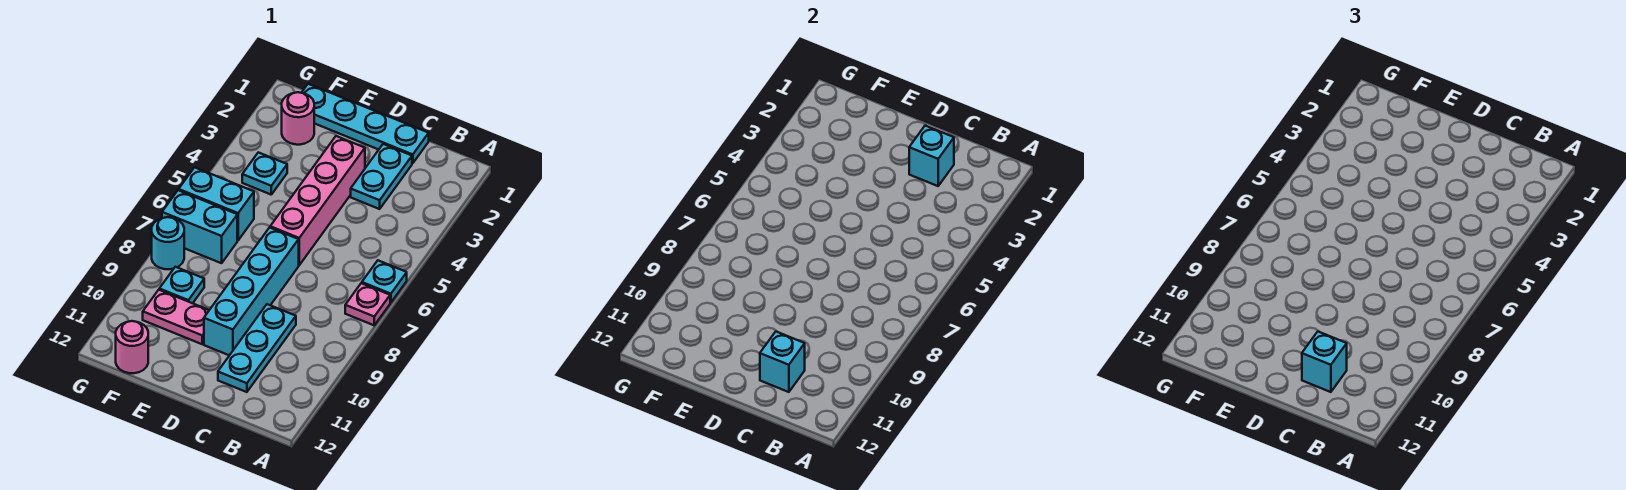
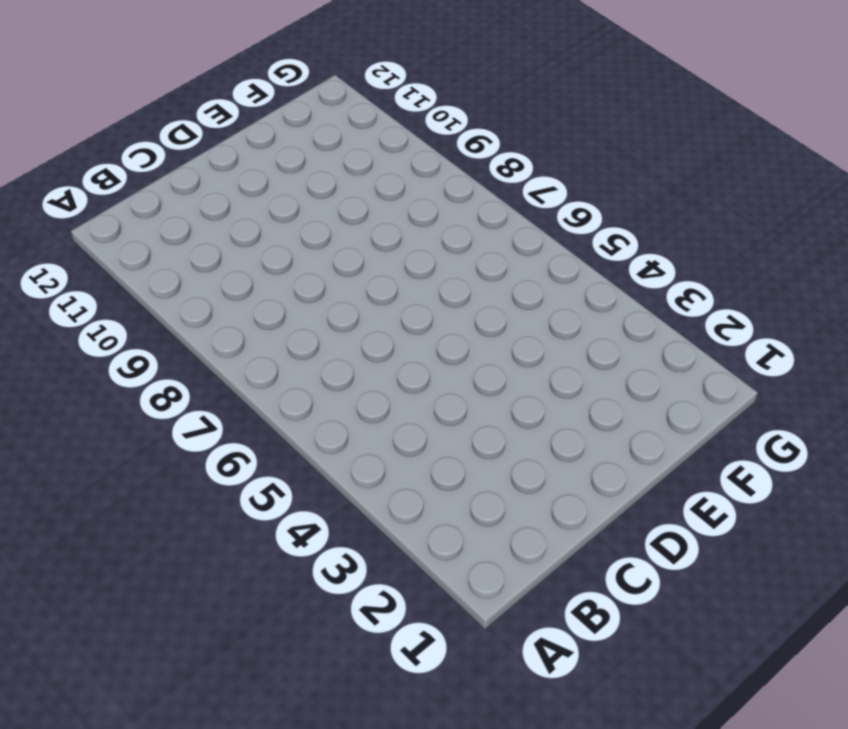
none -> cyan 1x1 plate [362,261,407,303]
none -> pink 1x1 plate [345,283,390,325]
none -> cyan 1x4 plate [302,84,429,163]

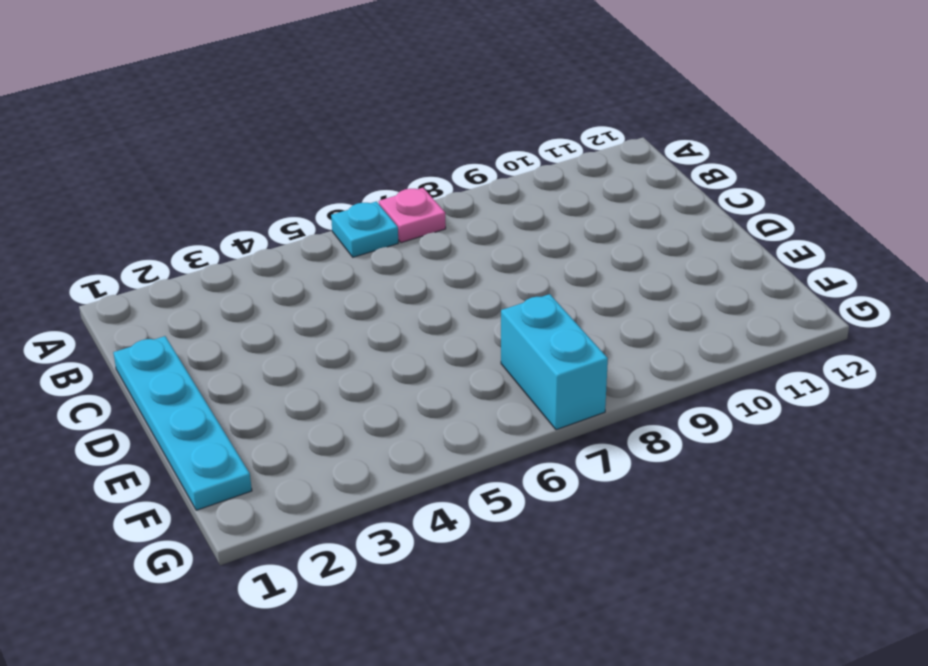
none -> cyan 1x2 plate [351,144,412,209]
none -> cyan 1x3 plate [218,304,296,392]
none -> pink 1x4 brick [270,136,365,265]

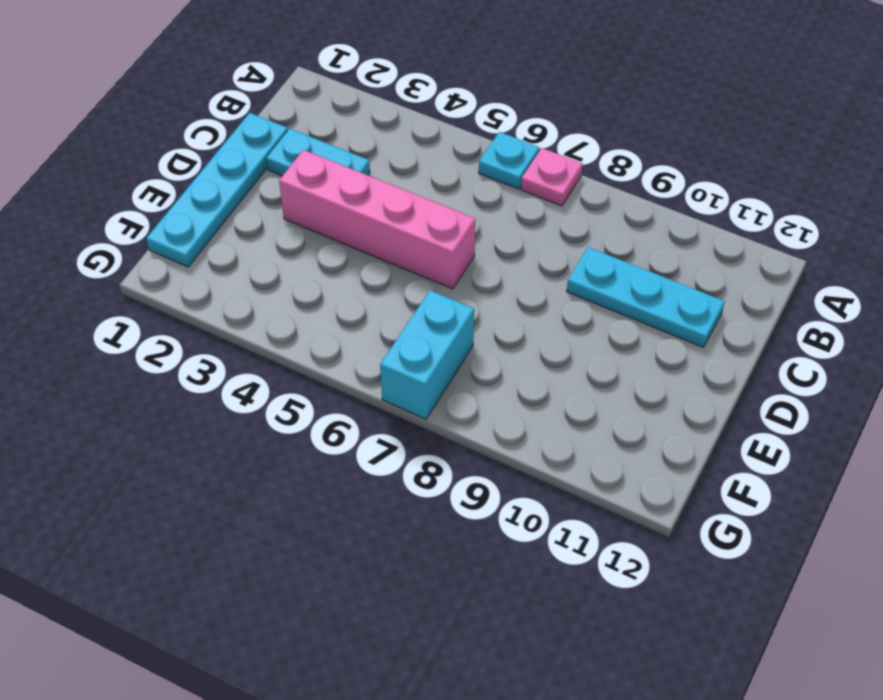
none -> cyan 1x4 brick [204,228,299,355]
none -> pink 1x2 plate [143,290,209,344]
none -> pink 1x1 round brick [282,92,314,145]

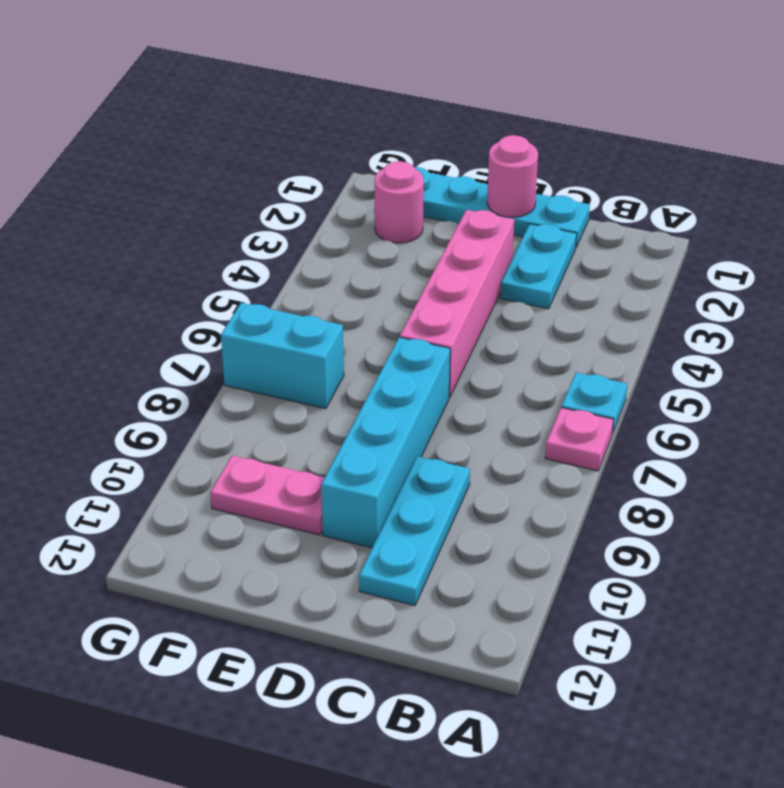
pink 1x1 round brick [487,135,538,217] -> pink 1x1 round brick moved to [116,321,148,373]
none -> cyan 1x1 plate [242,152,287,194]
none -> cyan 1x2 brick [179,167,254,240]
none -> cyan 1x1 plate [159,267,204,303]

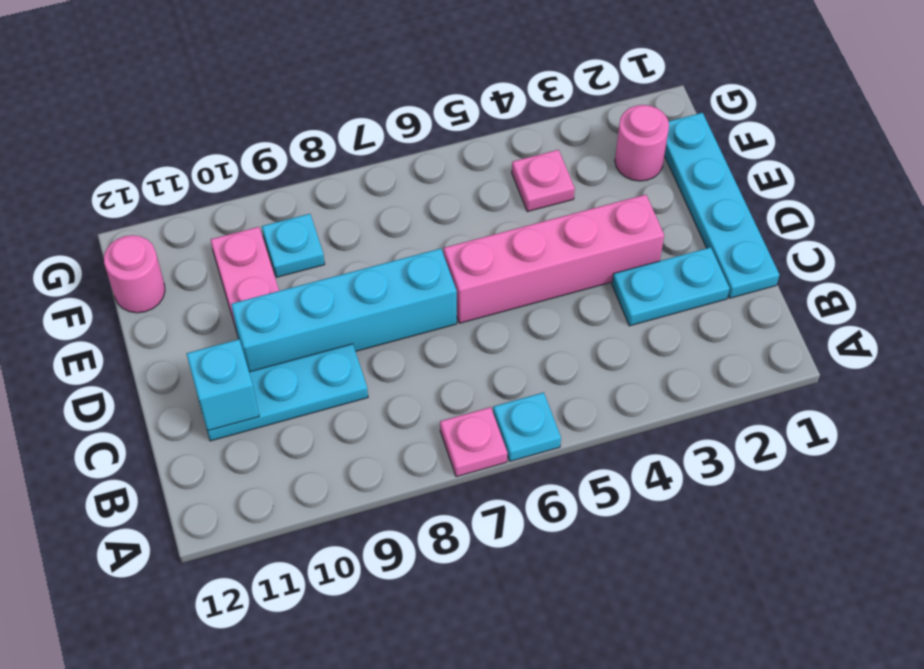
pink 1x1 plate [512,150,575,212] -> cyan 1x1 plate [242,152,287,194]
none -> cyan 1x2 brick [179,167,254,240]
none -> cyan 1x2 brick [162,190,237,263]
none -> cyan 1x1 round brick [152,217,184,269]

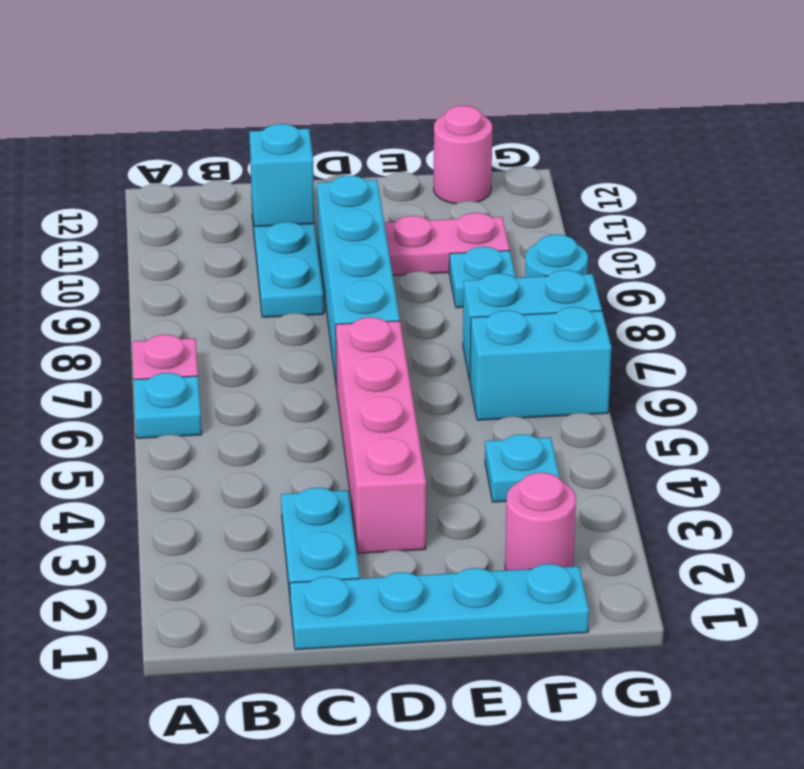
none -> cyan 1x1 brick [909,126,954,186]
none -> cyan 1x1 brick [1302,332,1347,392]

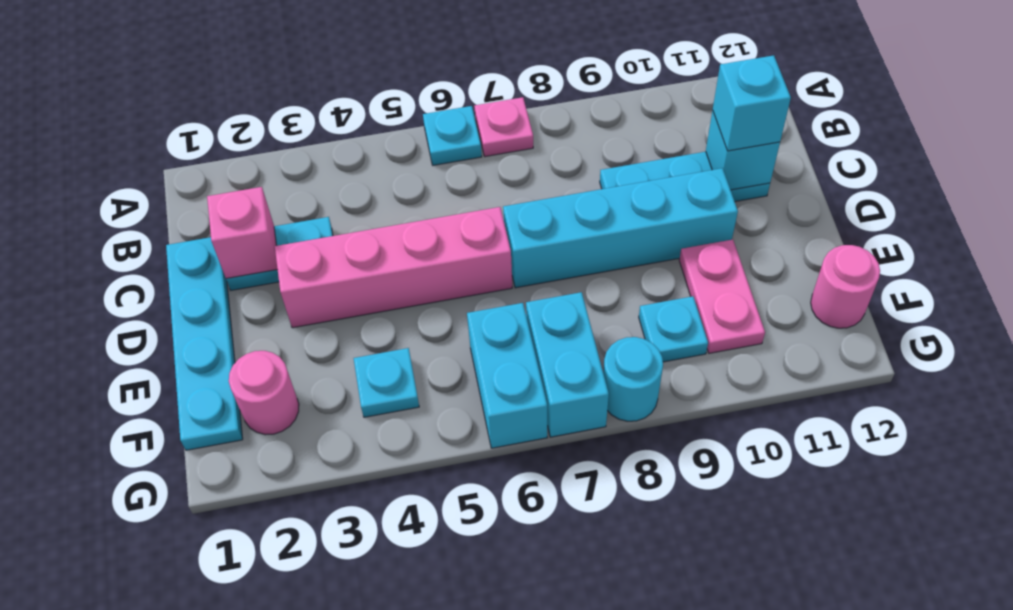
pink 1x1 brick [207,187,278,279] -> cyan 1x1 brick [909,126,954,186]

